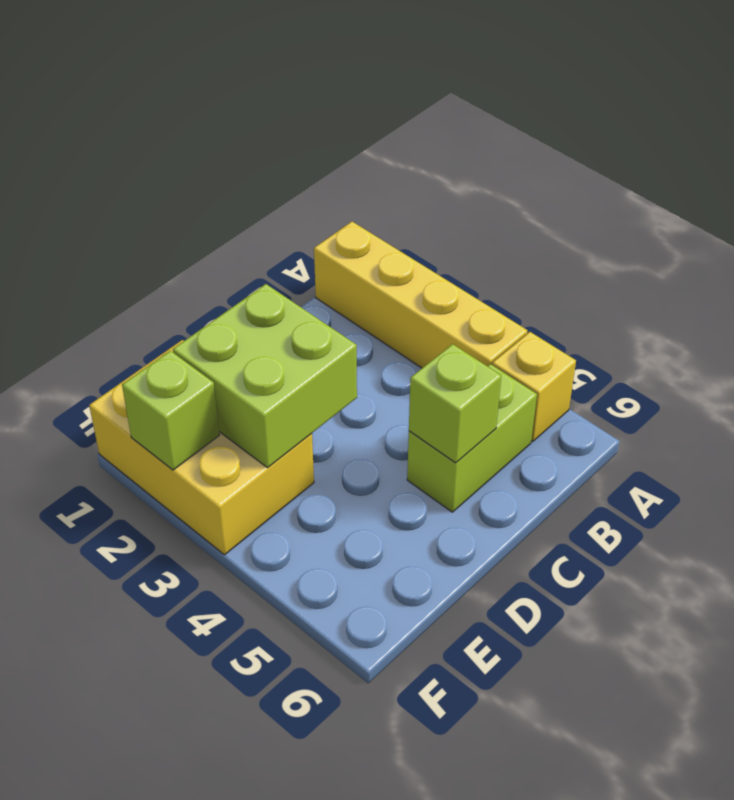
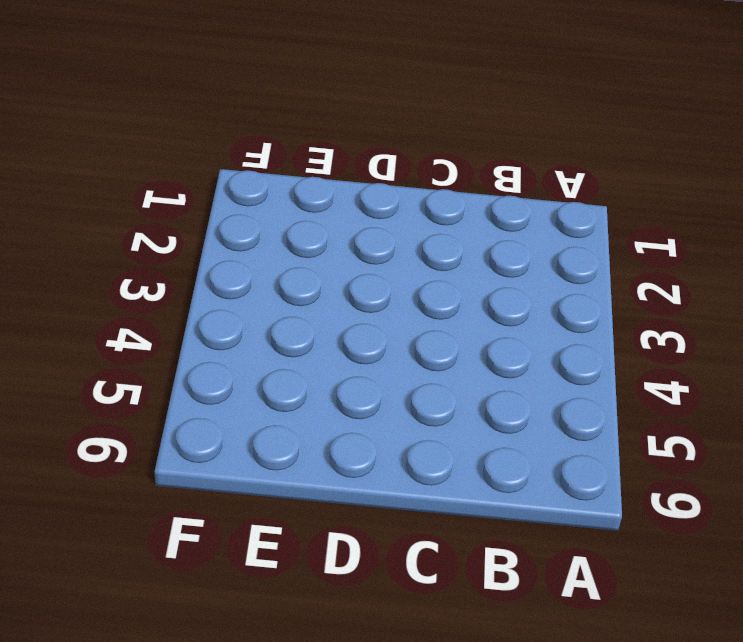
none -> yellow 1x4 brick [314,222,528,368]
none -> yellow 1x1 brick [492,332,576,441]

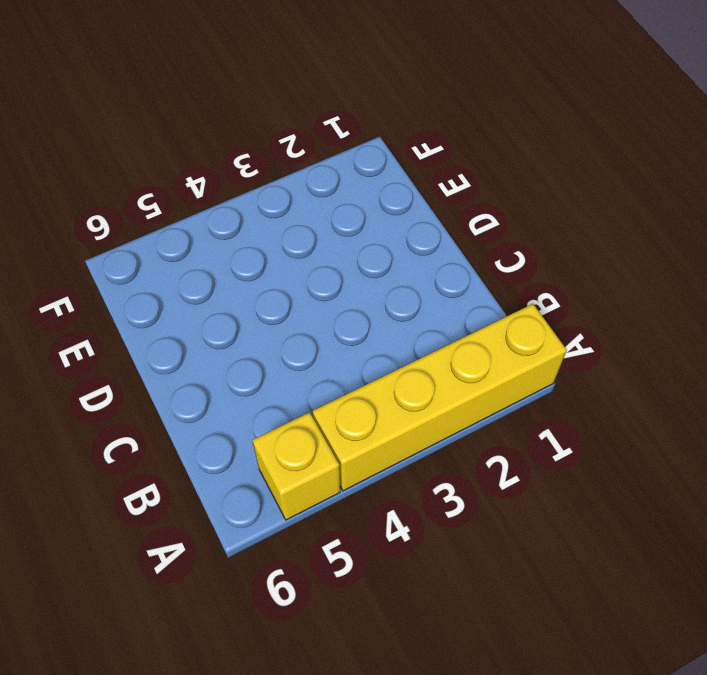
none -> lime 1x2 brick [407,364,537,512]
none -> yellow 2x3 brick [89,340,314,555]

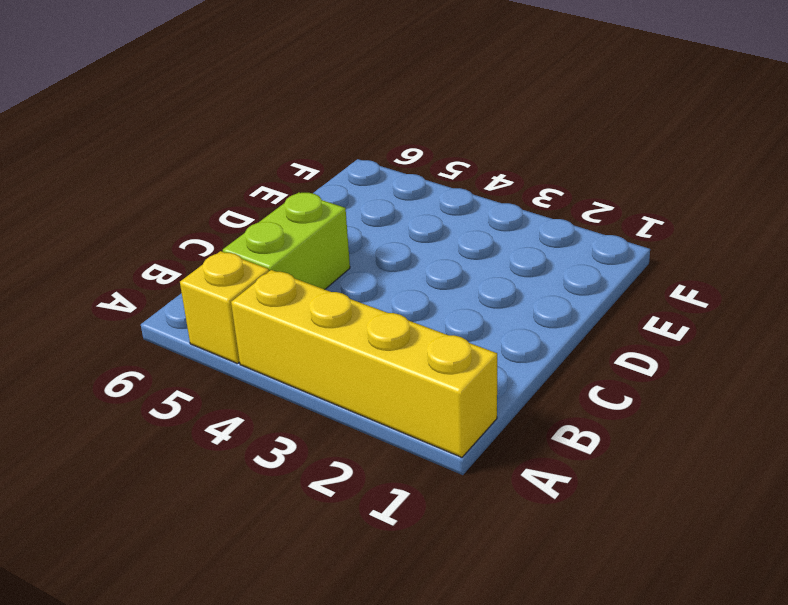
none -> yellow 2x3 brick [89,340,314,555]
none -> lime 1x1 brick [409,344,501,463]

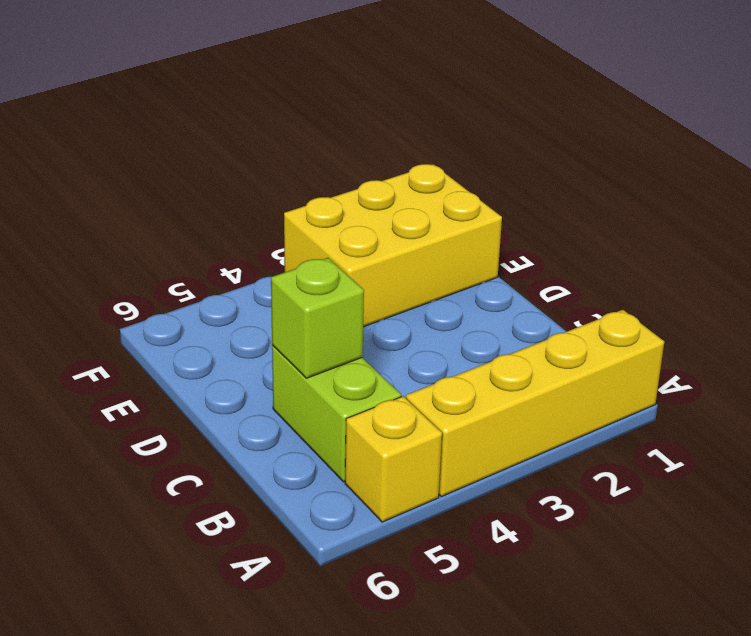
none -> lime 2x2 brick [173,284,357,468]
none -> lime 1x1 brick [122,351,219,470]

